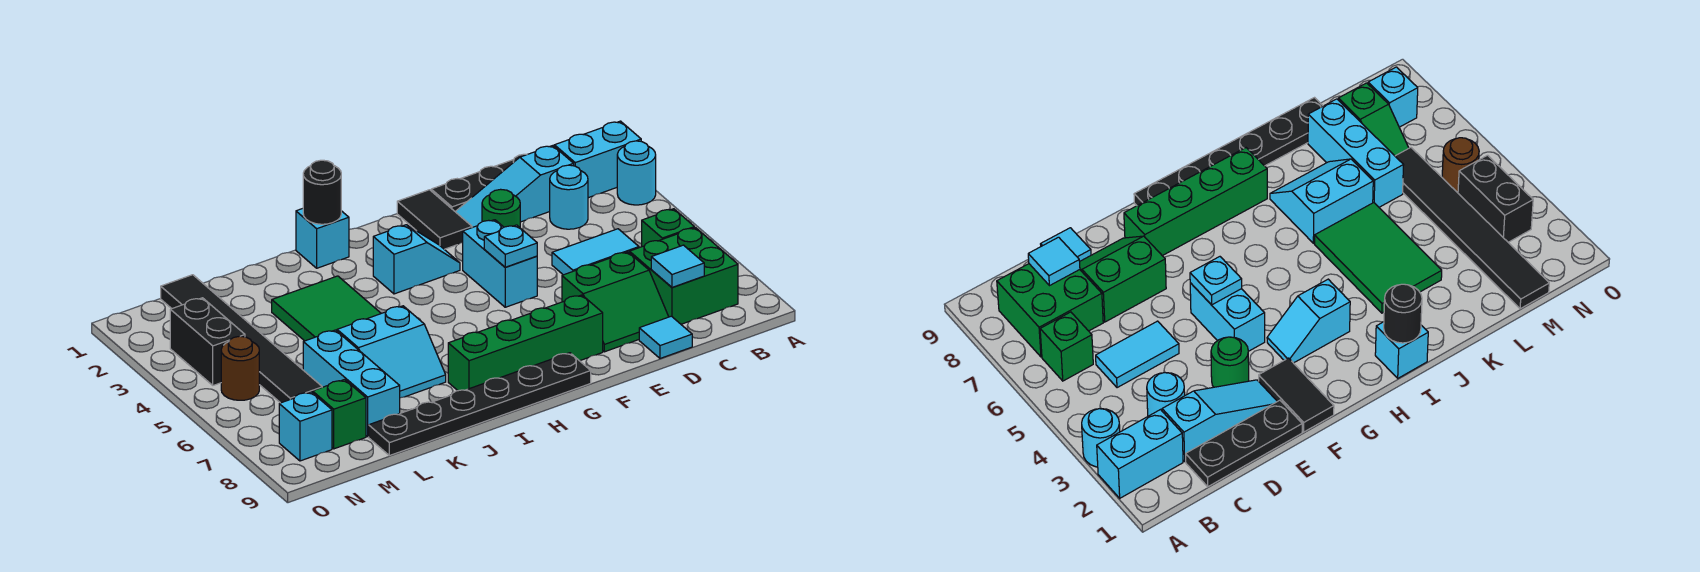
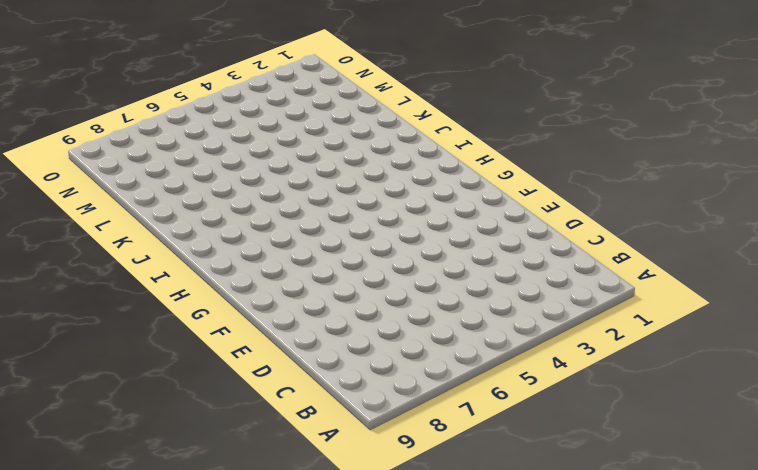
none -> cyan 1x2 brick [554,121,641,198]
none -> cyan 1x1 round brick [617,141,656,205]
none -> green 1x1 brick [642,209,695,247]

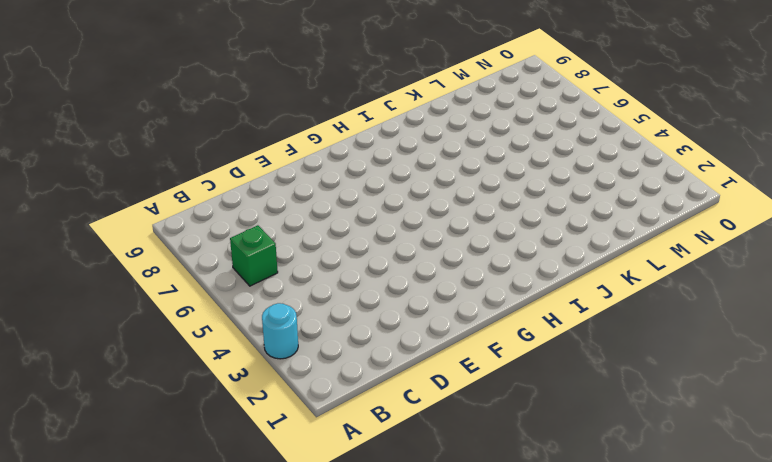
none -> cyan 1x2 brick [554,121,641,198]
none -> green 2x2 brick [630,228,738,324]
none -> black 1x3 plate [431,154,527,211]

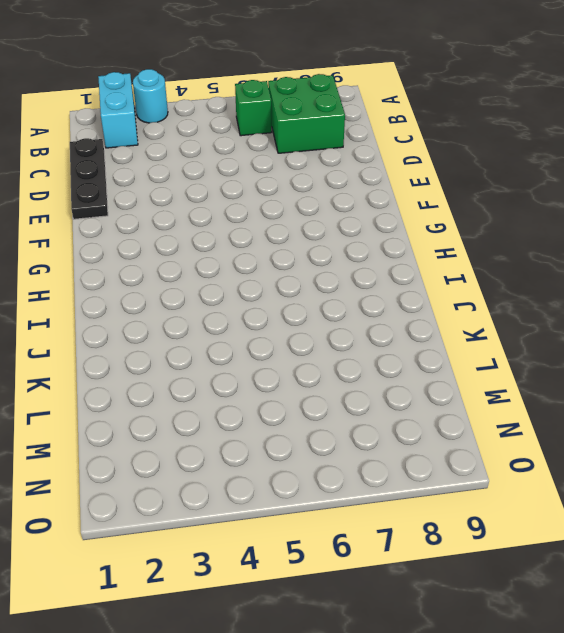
none -> cyan 1x3 slope [455,146,574,228]
none -> cyan 1x1 round brick [550,165,588,229]
none -> cyan 1x2 tile [552,229,639,275]

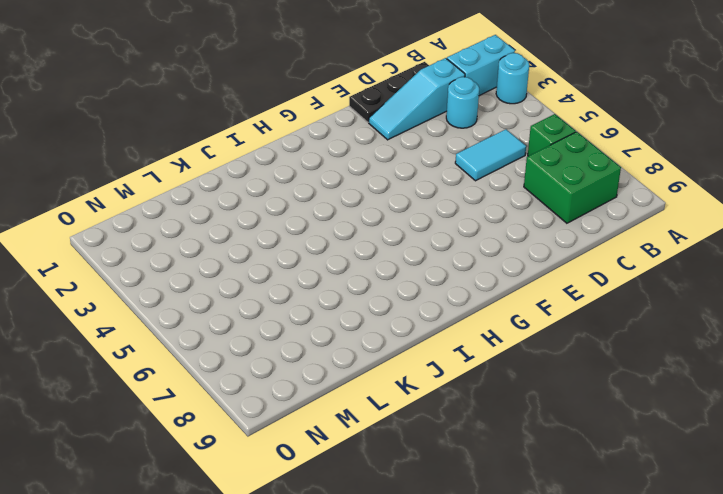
none -> green 2x2 slope [562,252,669,352]
none -> cyan 1x1 tile [639,316,692,358]
none -> green 1x1 round brick [482,189,520,227]

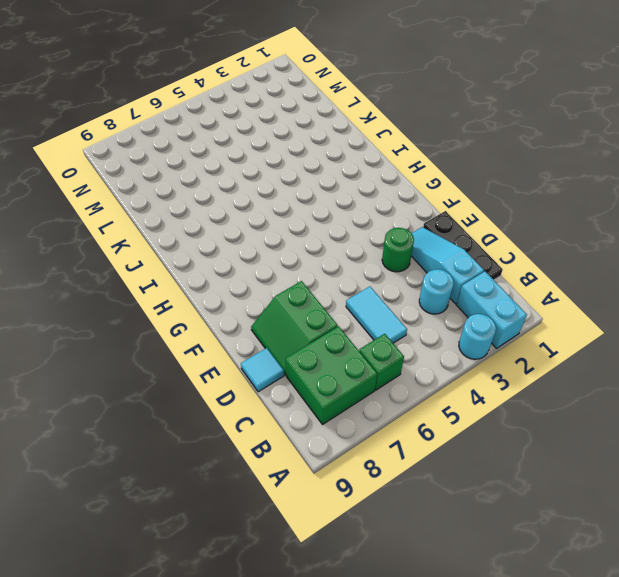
none -> black 1x2 tile [397,190,472,249]
none -> cyan 1x2 brick [463,220,537,307]
none -> green 1x4 brick [448,295,603,391]

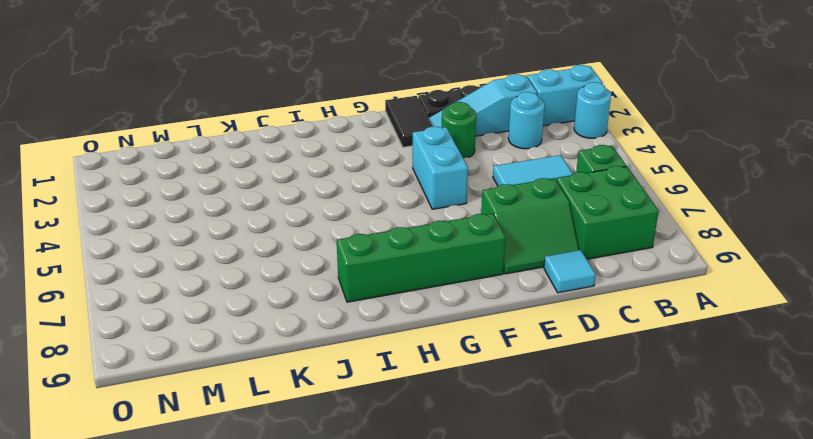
none -> cyan 1x2 slope [373,225,460,294]
none -> black 1x6 plate [369,353,591,456]
none -> cyan 1x1 brick [296,209,349,268]

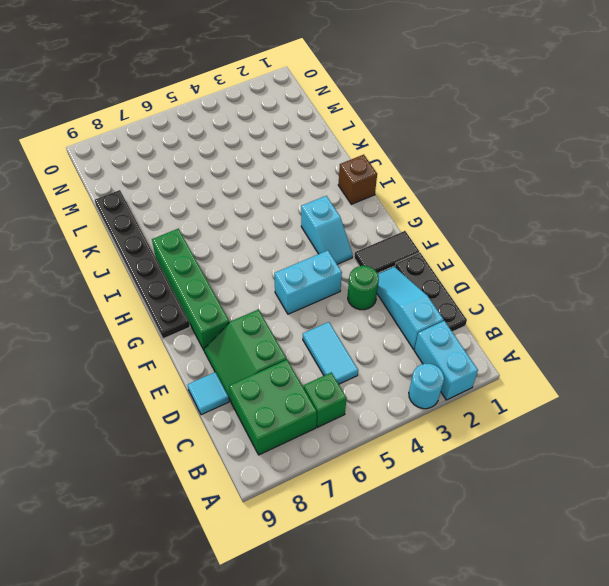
brown 1x1 brick [338,155,377,204] -> cyan 1x1 brick [296,209,349,268]
none -> cyan 1x1 round brick [550,165,588,229]
none -> green 2x3 tile [272,276,381,341]
none -> cyan 2x2 slope [337,306,446,398]

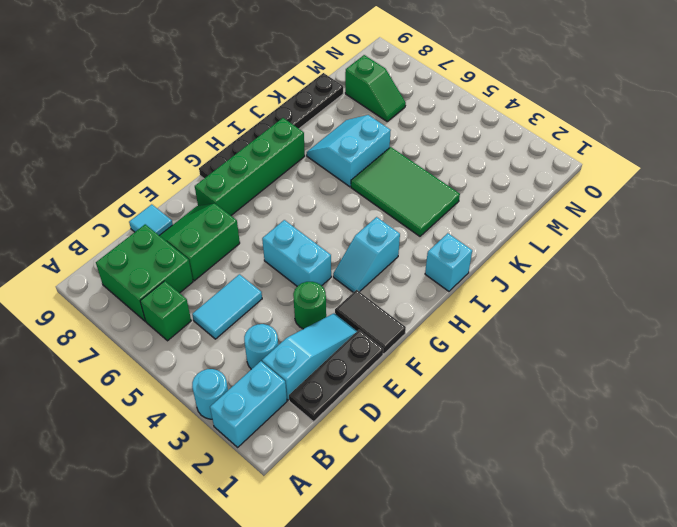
none -> cyan 1x3 brick [303,330,400,437]
none -> black 1x6 tile [161,275,322,403]
none -> black 1x2 brick [170,298,245,385]

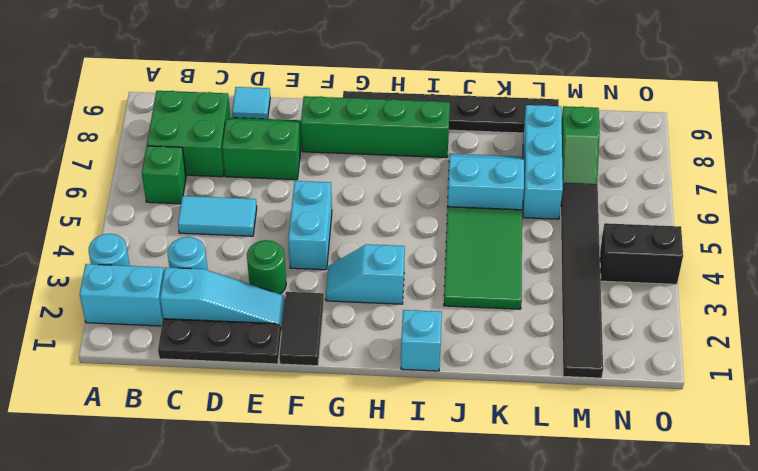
black 1x2 brick [600,223,683,284] -> black 1x2 brick turned to [170,298,245,385]
none -> brown 1x1 round brick [221,336,259,400]
none -> cyan 1x1 brick [279,392,332,461]
none -> cyan 1x1 tile [651,245,704,288]

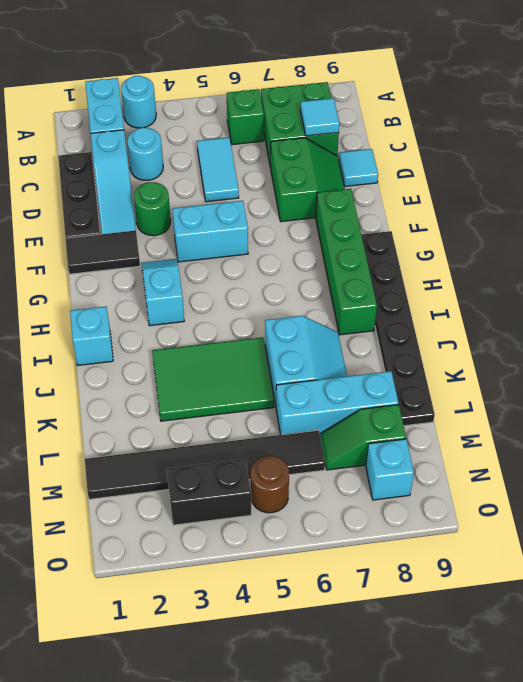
none -> cyan 1x1 plate [484,225,537,267]
none -> black 1x1 round brick [303,160,341,224]

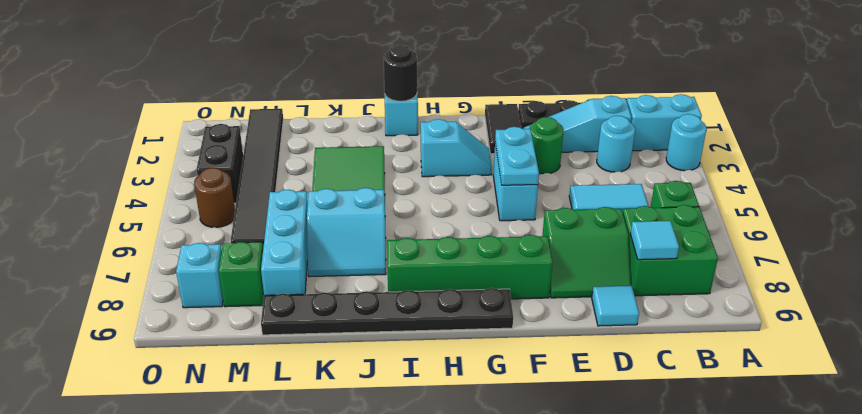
cyan 1x2 plate [495,127,539,185] -> cyan 1x1 plate [484,225,537,267]

